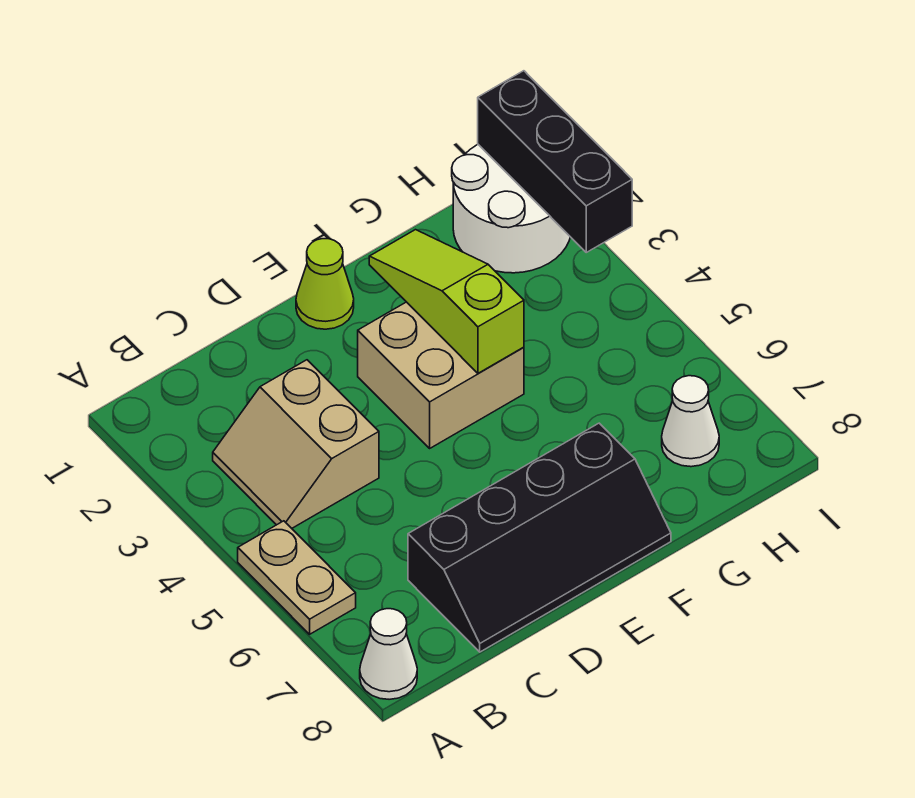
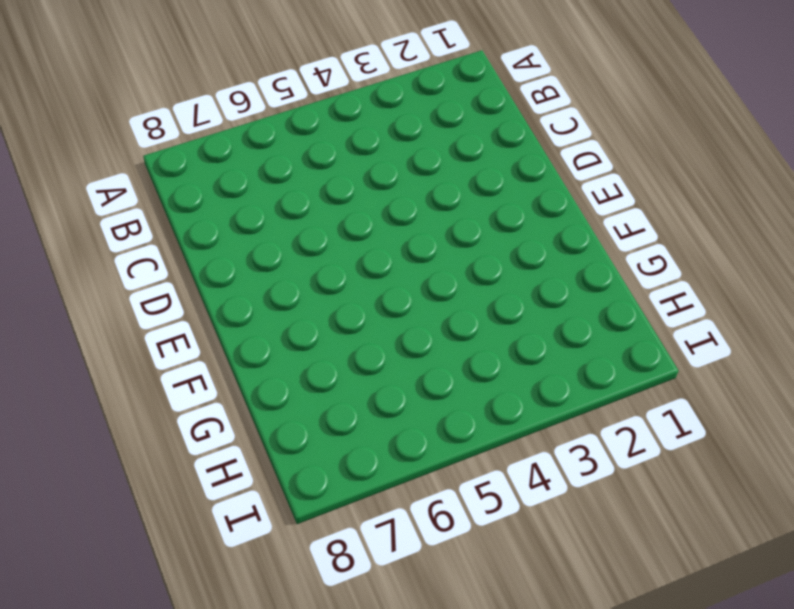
none -> tan 1x2 plate [238,521,356,634]
none -> white 1x1 cone [360,609,417,699]

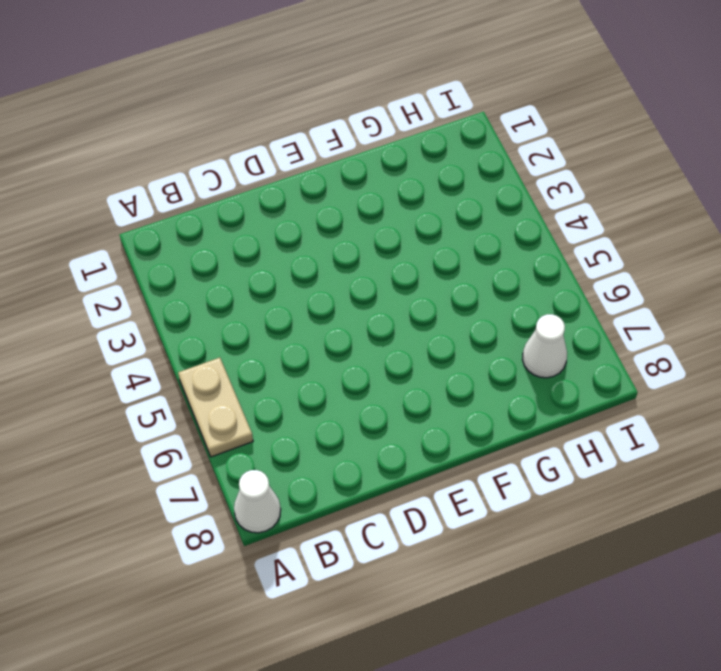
none -> tan 2x2 slope [213,360,379,528]
none -> black 2x4 slope [408,423,671,652]

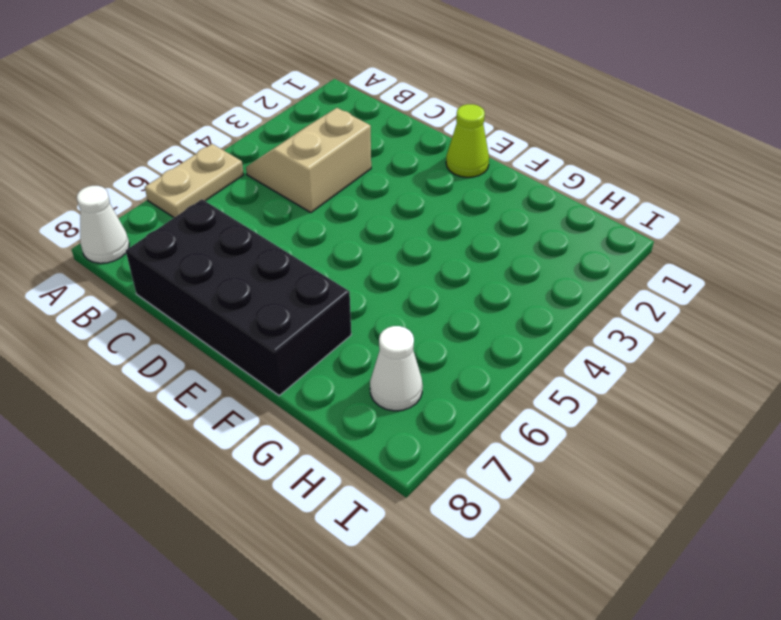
black 2x4 brick [126,199,351,396] -> black 2x4 slope [408,423,671,652]
none -> tan 2x2 brick [358,302,524,448]
none -> white 2x2 round brick [452,145,570,273]

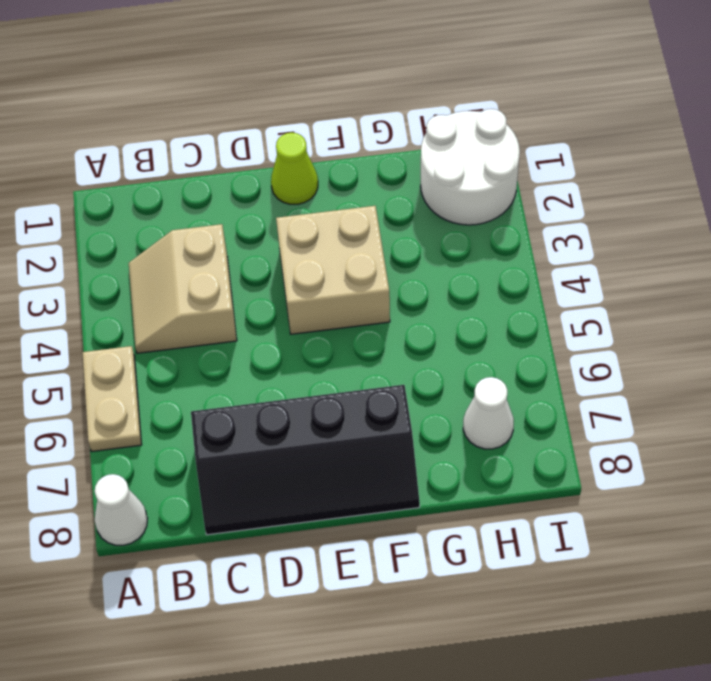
none -> lime 1x3 slope [369,230,524,373]
none -> black 1x3 brick [478,71,632,252]

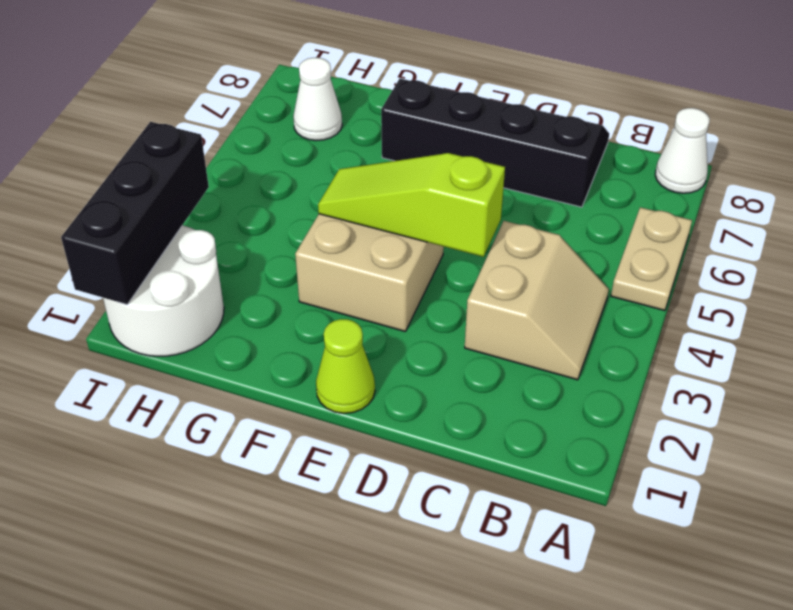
lime 1x3 slope [318,153,505,257] -> lime 1x3 slope turned to [369,230,524,373]

